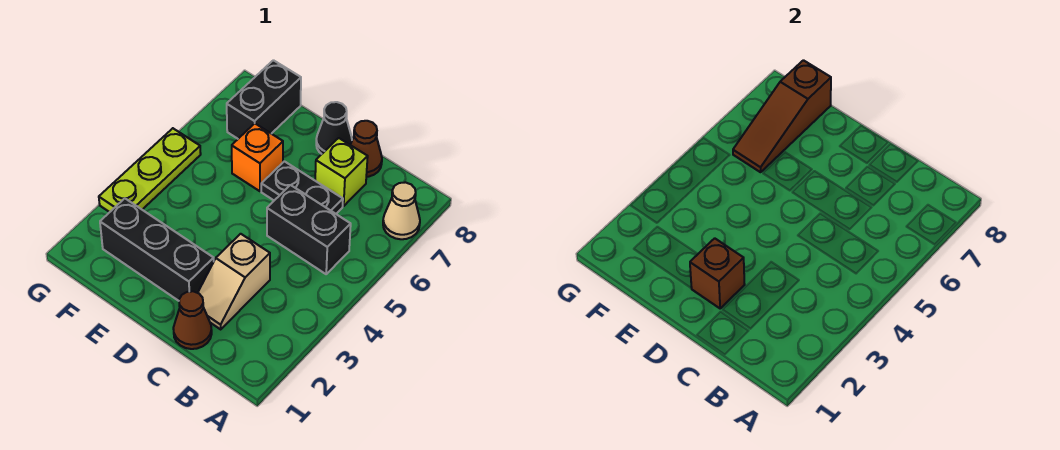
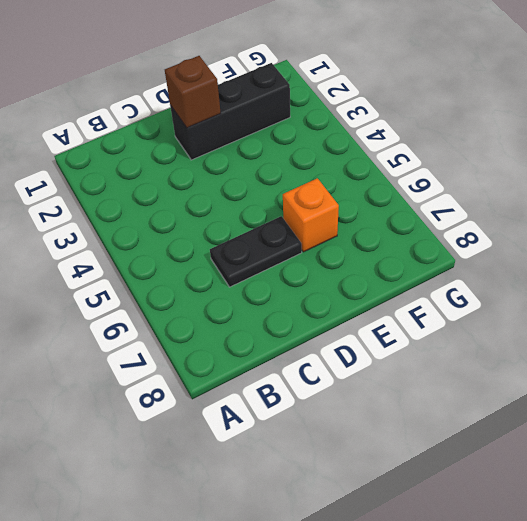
none -> tan 1x1 cone [383,182,420,239]
none -> black 1x2 brick [267,185,351,274]
none -> brown 1x1 cone [173,291,212,349]

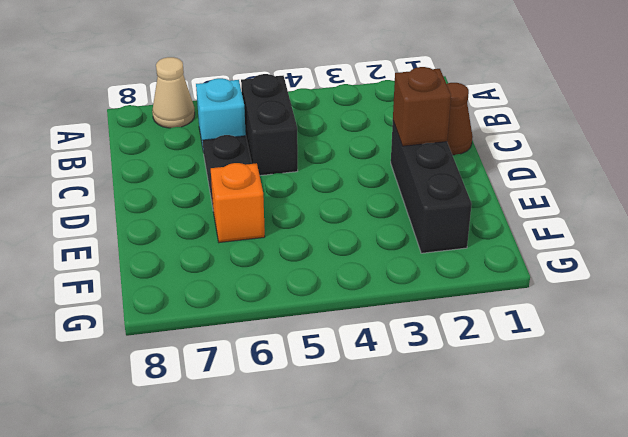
cyan 1x1 brick [196,78,246,147] -> none
none -> tan 1x2 slope [198,234,270,329]
none -> lime 1x1 brick [315,138,368,206]
none -> brown 1x1 cone [351,121,382,177]

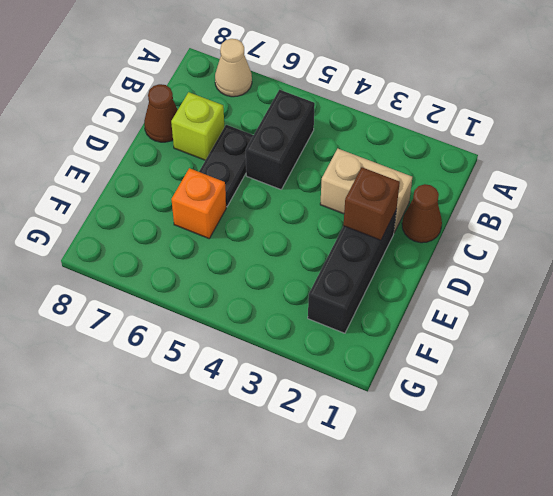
tan 1x2 brick [320,148,412,232] -> tan 1x2 slope [198,234,270,329]
none -> black 1x1 cone [316,102,352,154]
none -> black 1x2 brick [227,60,301,139]
none -> lime 1x3 plate [99,128,201,212]

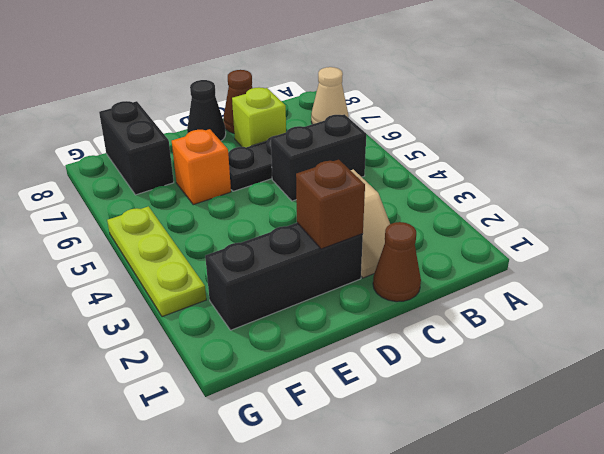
none -> brown 1x3 slope [733,60,831,172]

